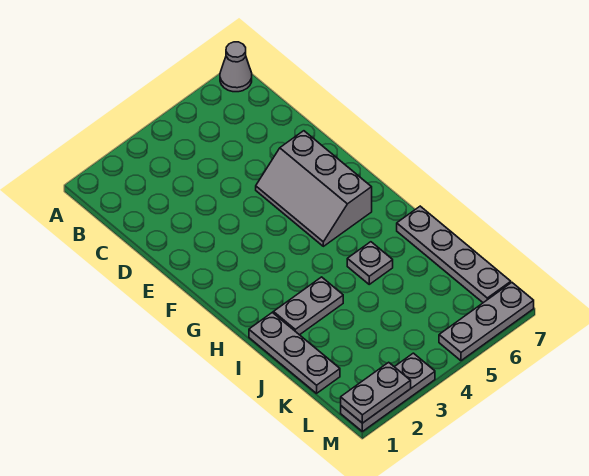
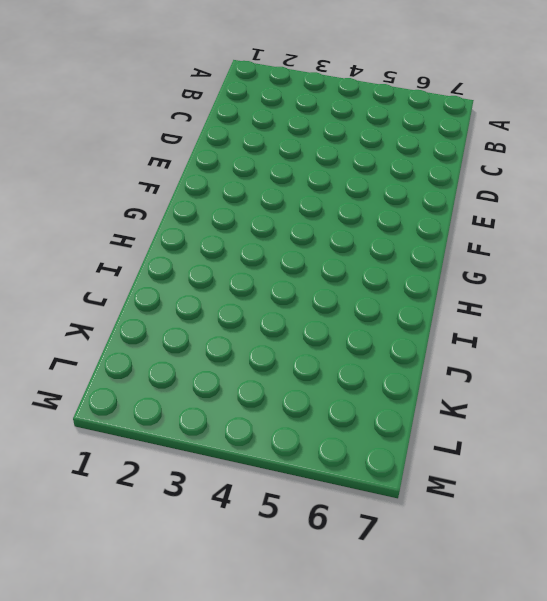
none -> grey 1x1 cone [220,42,252,92]
none -> grey 2x3 slope [256,131,372,246]

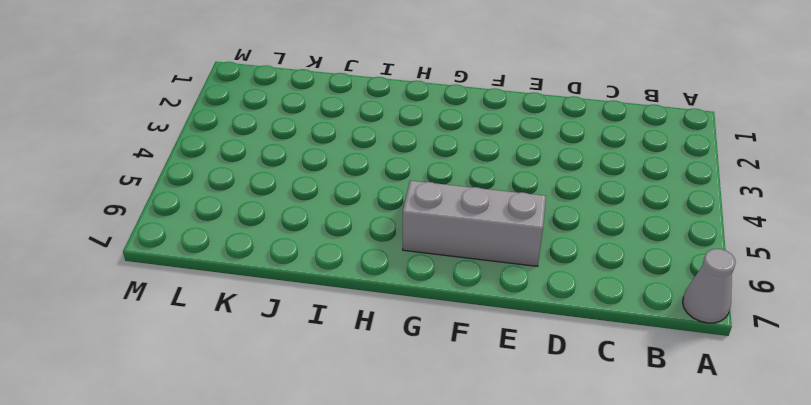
none -> grey 1x3 plate [249,312,340,393]
none -> grey 1x2 plate [273,277,343,335]

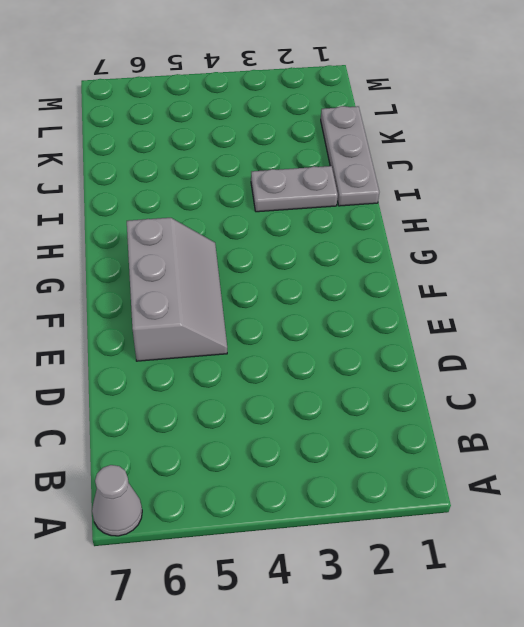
none -> grey 1x1 plate [347,242,393,284]
none -> grey 1x4 plate [397,206,511,303]

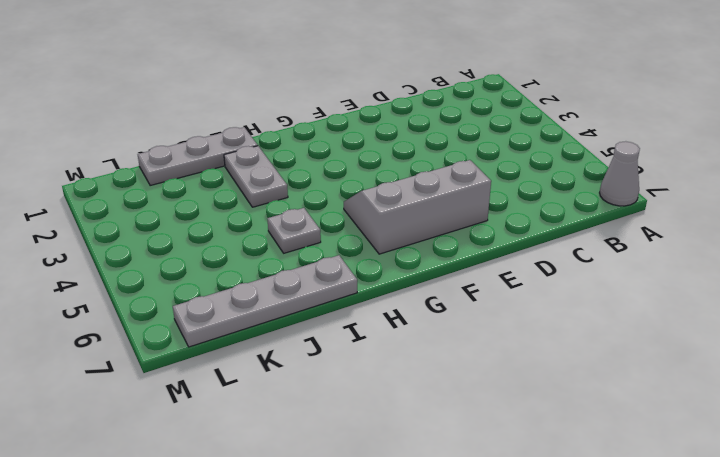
none -> grey 1x3 plate [341,353,435,431]
none -> grey 1x3 plate [439,283,534,361]

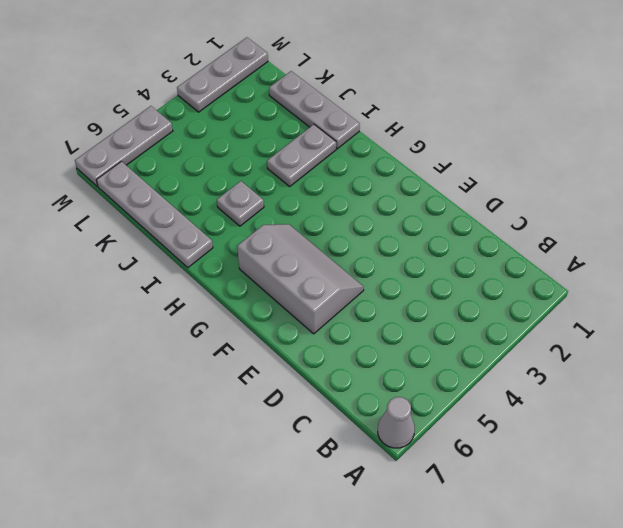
none -> grey 1x2 plate [341,362,411,423]

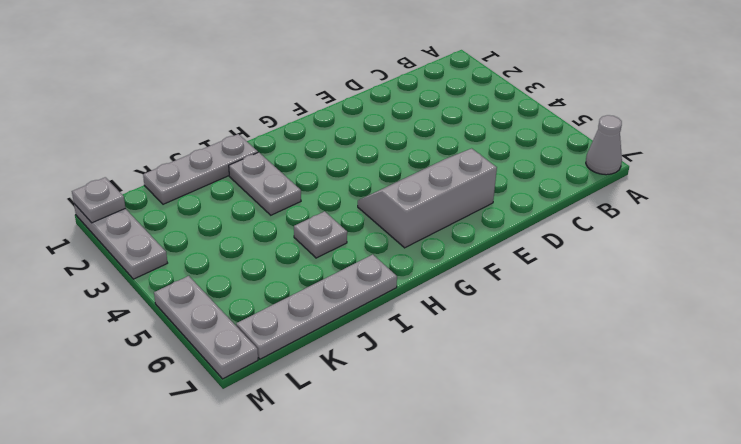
grey 1x1 plate [72,177,125,223] -> grey 1x2 plate [341,362,411,423]

